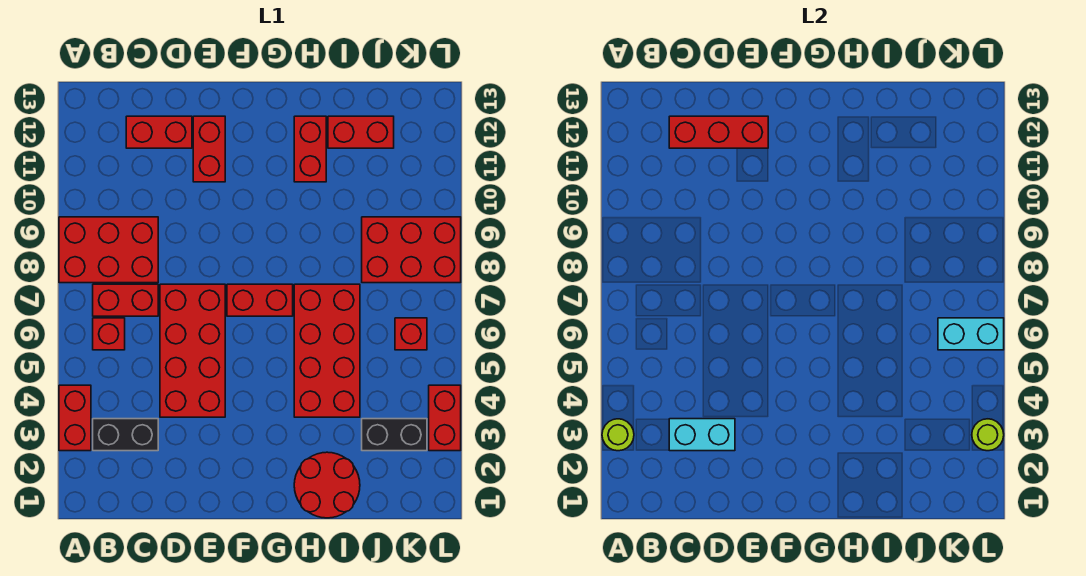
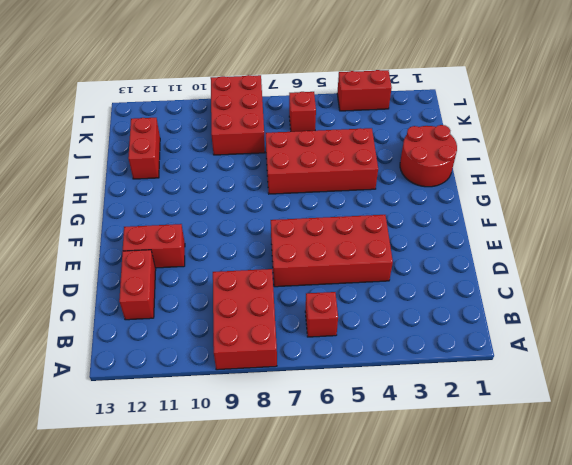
none -> red 1x2 brick [59,385,91,451]
none -> black 1x2 brick [93,419,158,451]
none -> red 1x2 brick [93,284,158,316]

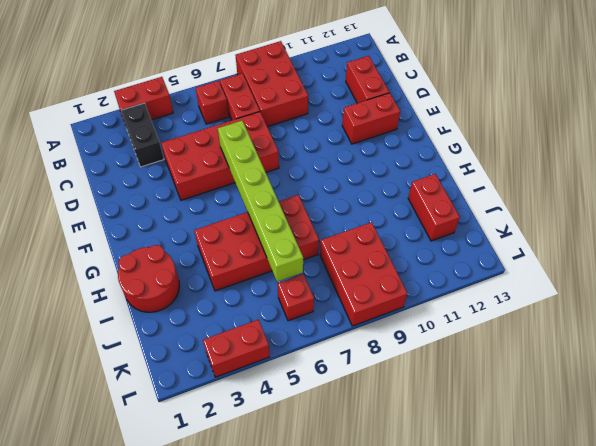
lime 1x6 brick [218,121,303,282] -> none
none -> red 1x2 brick [227,284,293,316]
none -> red 1x2 brick [294,116,326,182]
none -> black 1x2 brick [362,419,427,451]

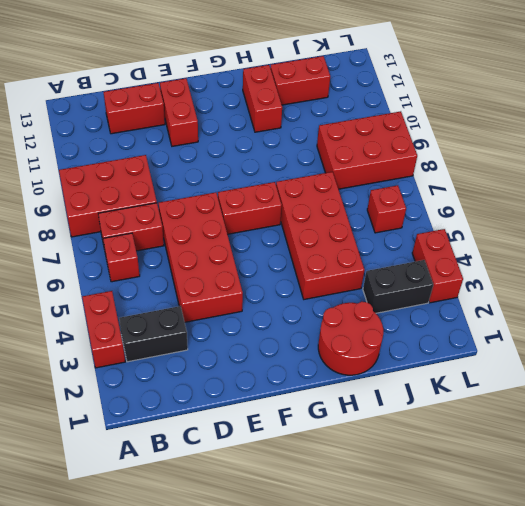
none -> lime 1x1 round brick [602,419,634,451]
none -> cyan 1x2 brick [669,419,735,451]
none -> red 1x3 brick [669,116,768,148]

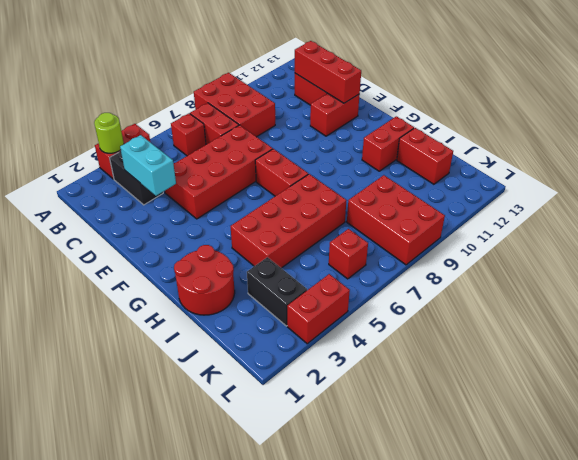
none -> cyan 1x2 brick [938,318,1004,350]
none -> lime 1x1 round brick [972,419,1004,451]

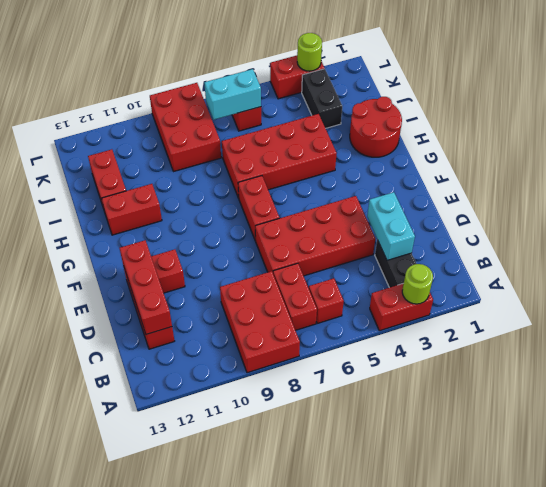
cyan 1x2 brick [204,69,261,120] -> cyan 1x2 brick turned to [938,318,1004,350]

